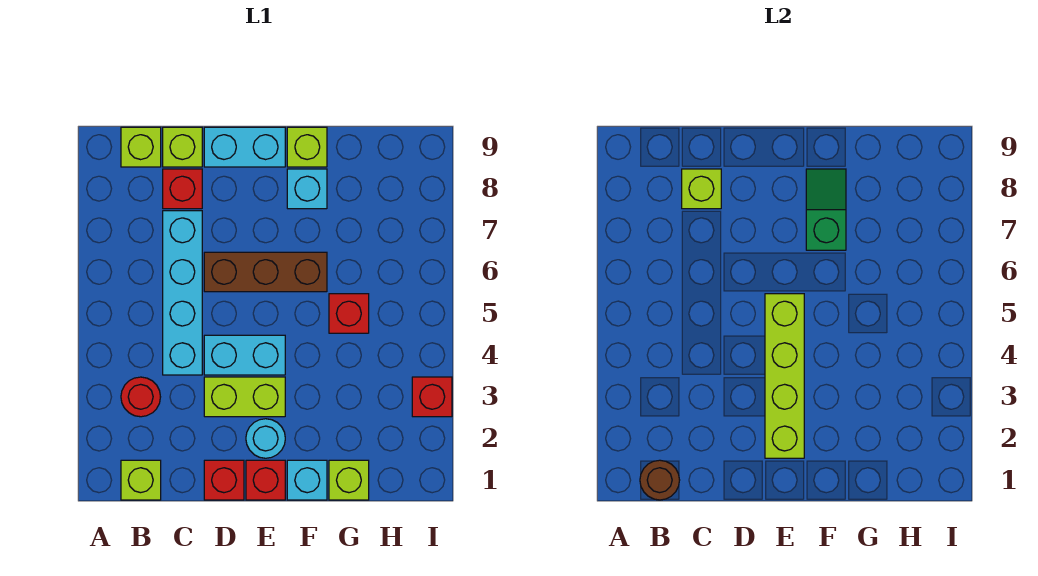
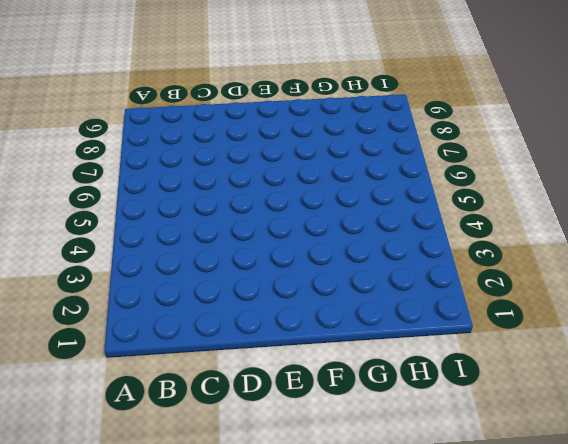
none -> lime 1x1 brick [121,460,161,500]
none -> red 1x1 round brick [121,377,160,417]
none -> lime 1x1 brick [121,127,161,167]

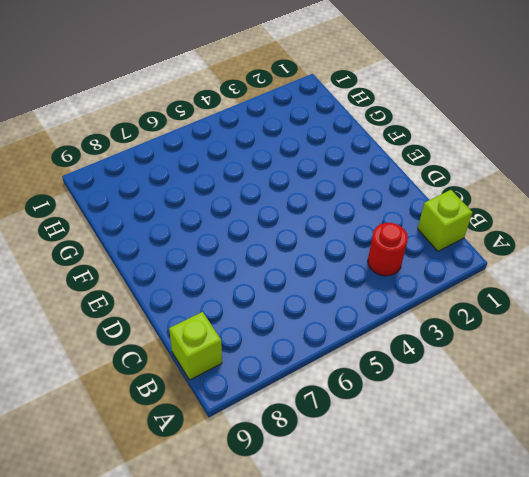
none -> cyan 1x4 brick [163,211,202,375]
none -> red 1x1 brick [163,169,202,209]
none -> lime 1x1 brick [163,127,202,167]

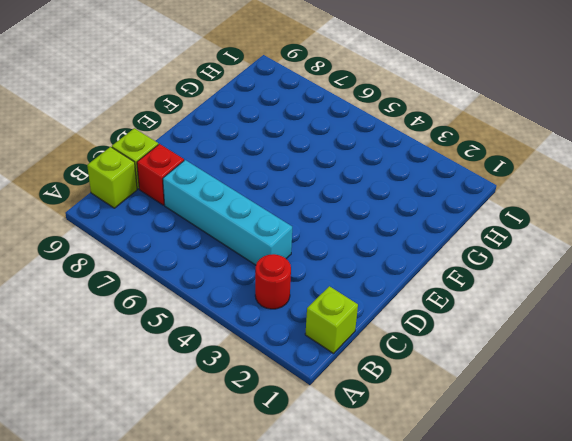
none -> red 1x1 brick [204,460,244,500]
none -> lime 1x2 brick [204,377,285,417]
none -> cyan 1x2 brick [204,335,285,375]

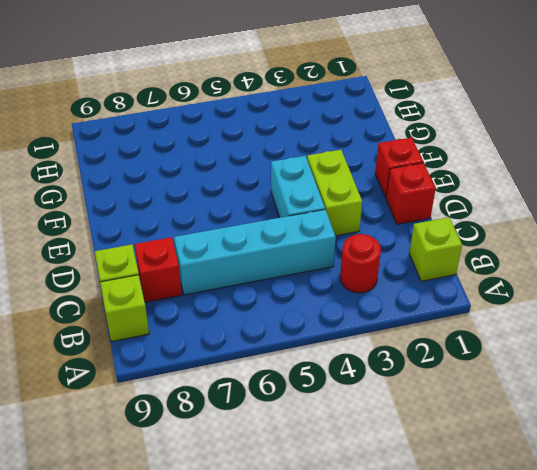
none -> brown 1x3 brick [204,252,327,292]
none -> cyan 1x2 brick [204,127,285,167]
none -> cyan 1x1 round brick [246,419,285,458]

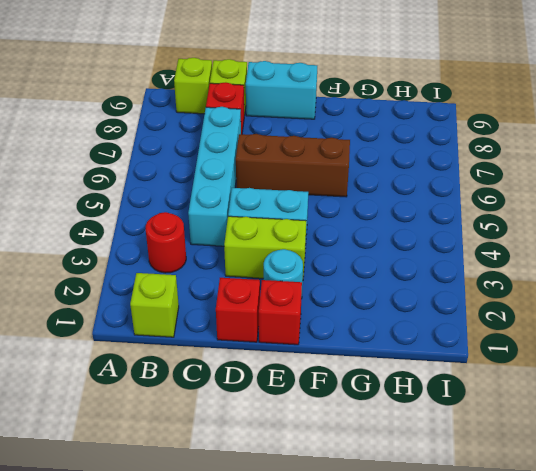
none -> cyan 1x1 brick [287,460,327,500]
none -> cyan 1x1 brick [287,169,327,209]
none -> lime 1x1 brick [287,127,327,167]

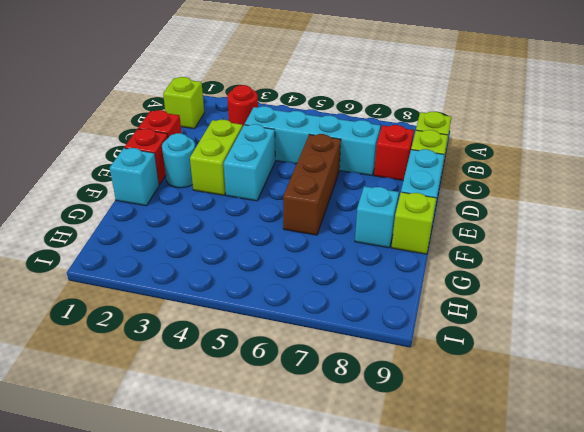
none -> lime 1x1 brick [329,460,369,500]
none -> red 1x1 brick [329,294,369,333]
none -> red 1x1 brick [412,377,452,417]

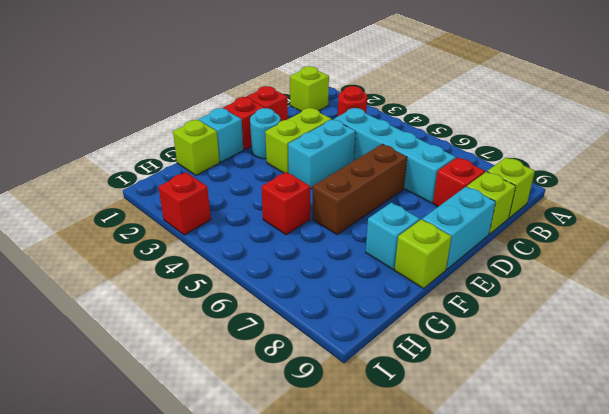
none -> brown 1x1 round brick [640,460,680,500]
none -> lime 1x1 brick [682,169,721,209]
none -> lime 1x4 brick [765,294,804,458]

